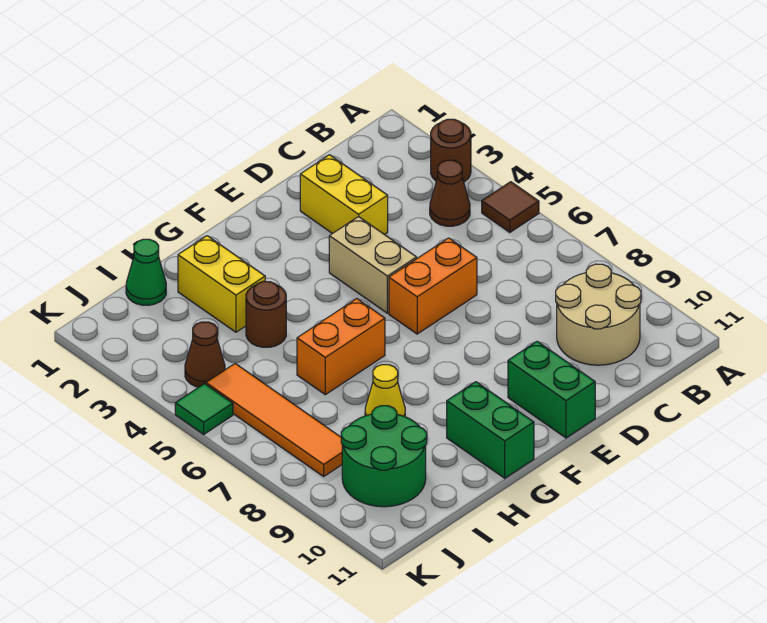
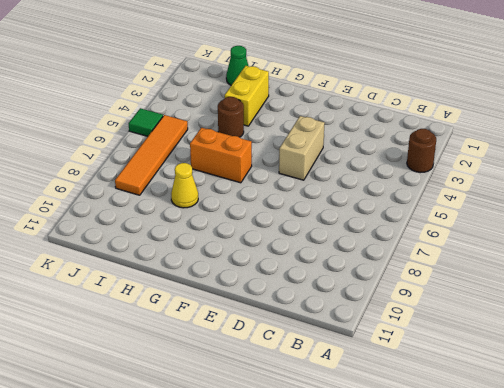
none -> brown 1x1 tile [482,182,539,232]
none -> brown 1x1 cone [430,160,470,226]
none -> tan 2x2 round brick [556,264,641,365]

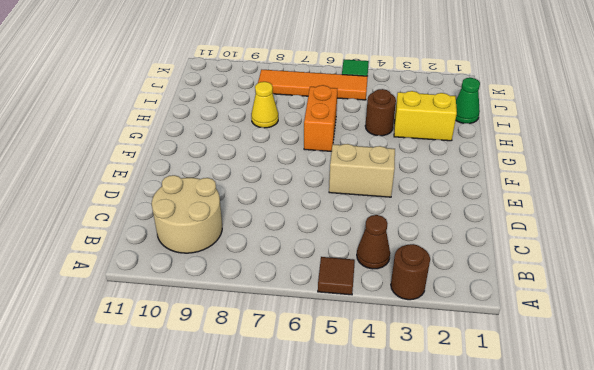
none -> yellow 1x2 brick [300,155,388,235]
none -> orange 1x2 brick [389,238,477,334]
none -> green 1x2 brick [508,341,595,438]

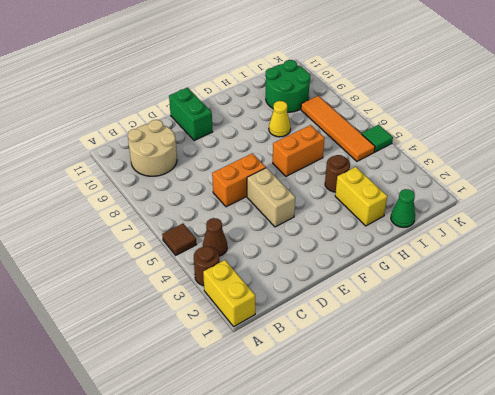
yellow 1x2 brick [203,260,255,326] -> yellow 1x2 brick moved to [300,155,388,235]
none -> green 1x2 brick [447,382,534,478]
none -> brown 1x1 cone [185,322,225,387]

